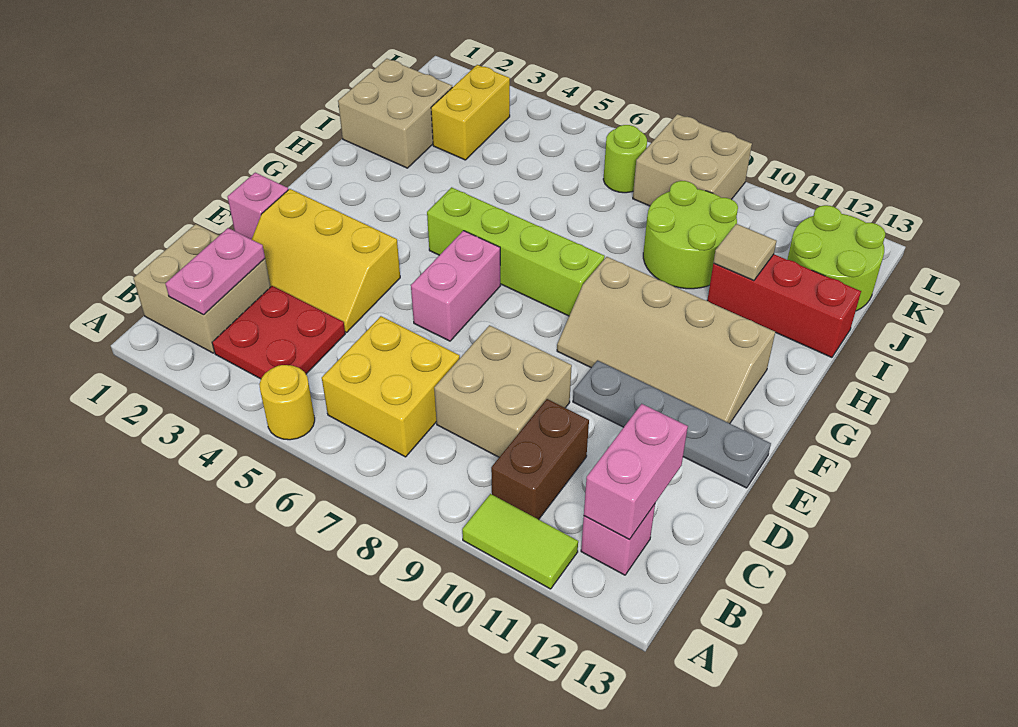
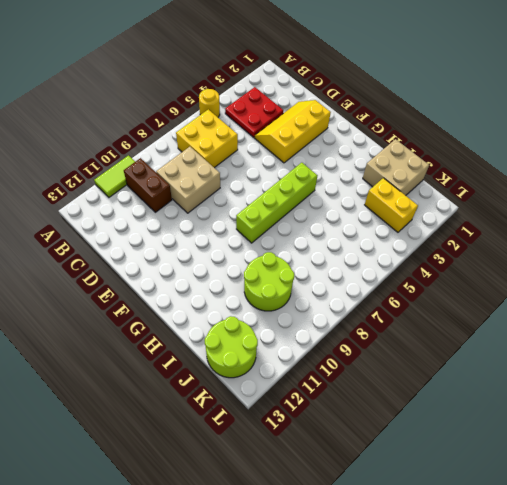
none -> tan 2x2 brick [133,224,271,353]
none -> pink 1x1 brick [581,504,655,575]
none -> pink 1x1 brick [228,173,288,239]

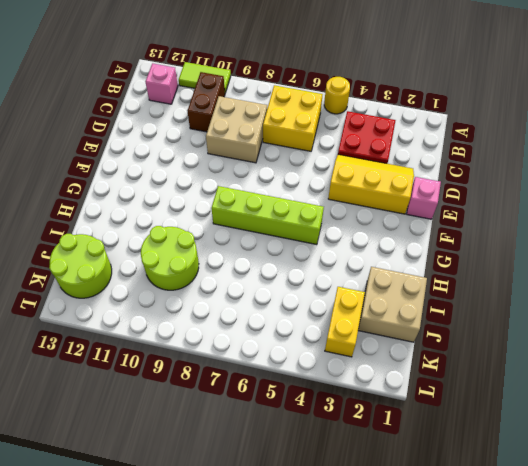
none -> tan 2x2 brick [133,224,271,353]
none -> pink 1x2 brick [411,231,501,341]
none -> grey 1x4 plate [573,360,771,488]

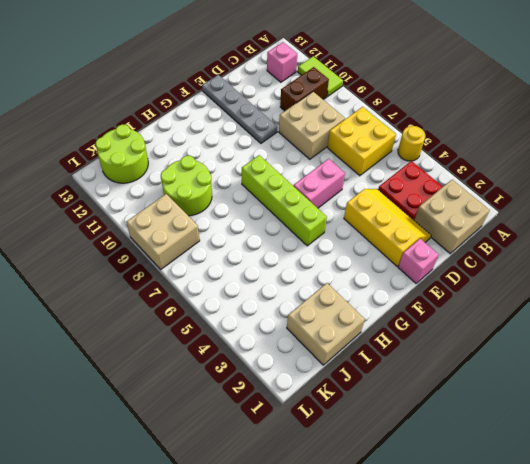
none -> tan 2x4 slope [557,257,775,423]
none -> red 1x3 brick [707,254,861,357]
none -> yellow 1x2 brick [431,65,510,160]

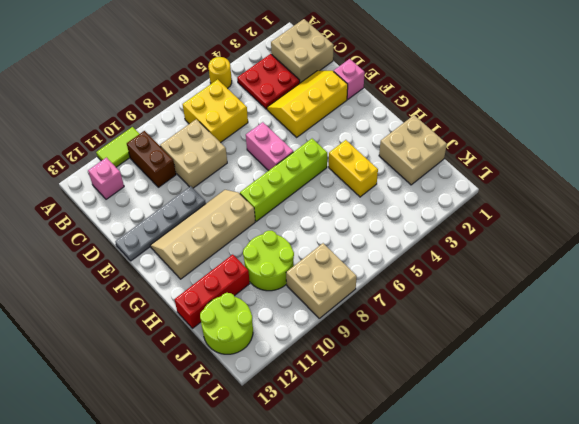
yellow 1x2 brick [329,140,378,197] -> yellow 1x2 brick moved to [431,65,510,160]
none -> lime 1x1 round brick [603,125,647,193]
none -> pink 1x2 plate [165,228,265,315]
none -> pink 1x2 brick [584,404,688,539]

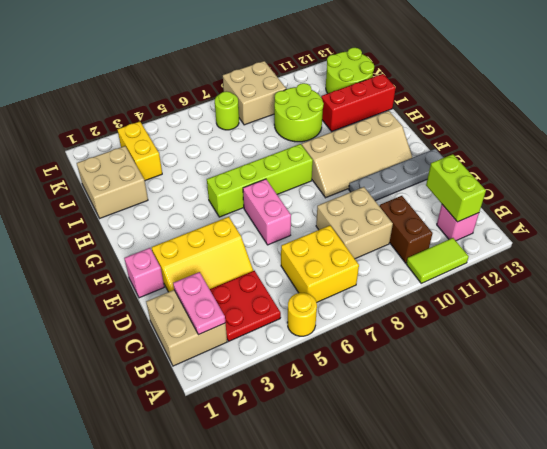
lime 1x2 brick [426,154,486,222] -> pink 1x2 brick [584,404,688,539]
none -> tan 1x1 tile [713,224,777,281]

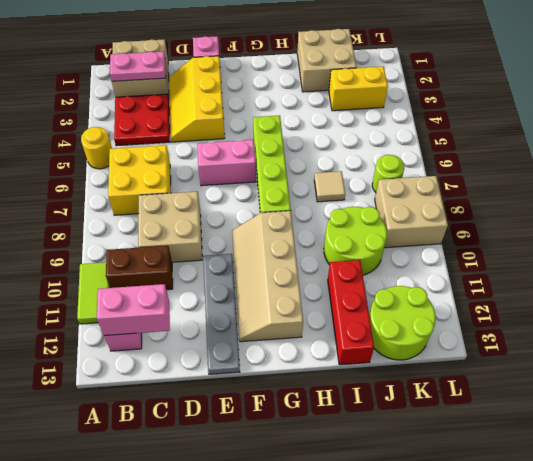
tan 1x1 tile [314,171,345,202] -> tan 1x1 tile moved to [713,224,777,281]

